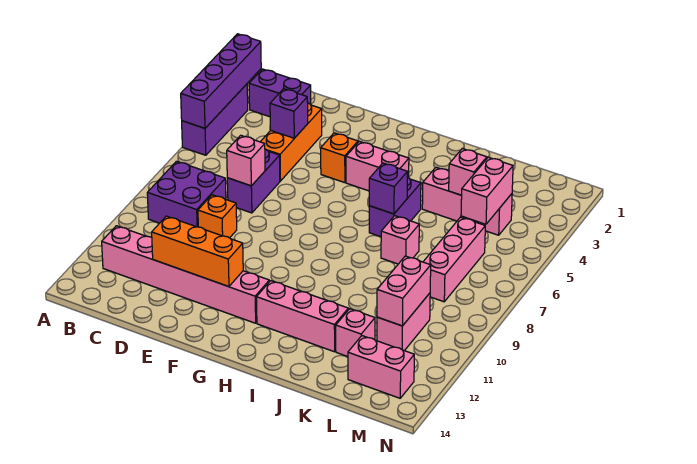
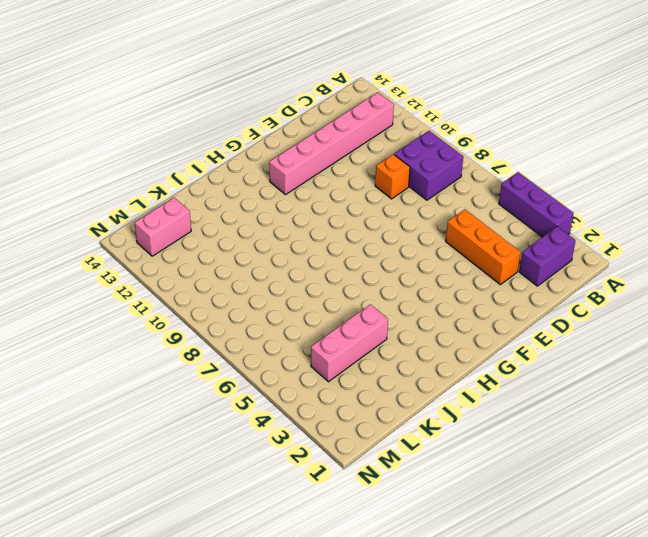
none -> purple 1x2 brick [227,149,280,213]
none -> orange 1x1 brick [321,133,358,183]
none -> pink 1x2 brick [346,141,409,191]

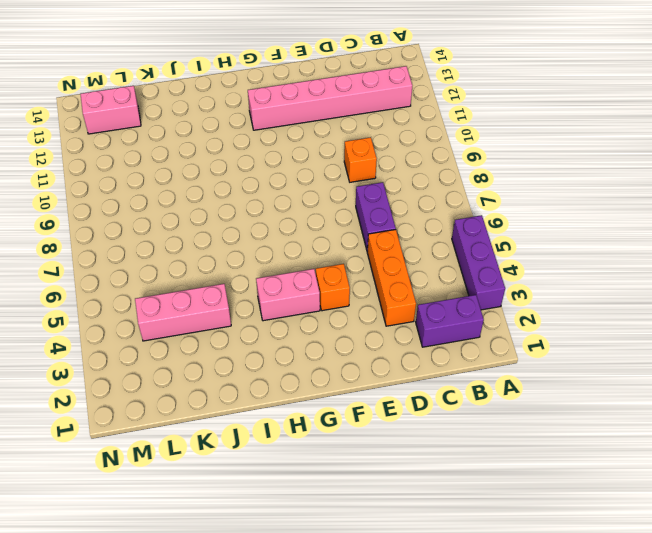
none -> purple 2x2 brick [147,161,226,227]
none -> pink 1x3 brick [256,281,348,352]
none -> purple 1x2 brick [369,177,421,237]

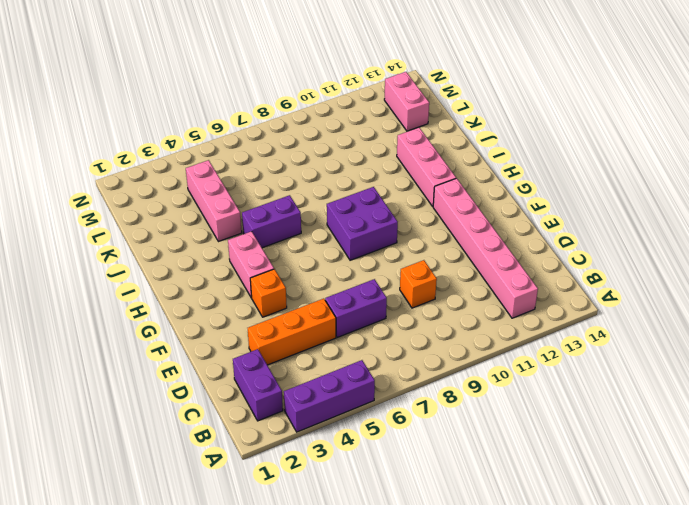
purple 2x2 brick [327,187,398,260] -> purple 2x2 brick moved to [147,161,226,227]
none -> pink 1x1 brick [381,216,419,264]
none -> pink 1x1 brick [336,309,375,357]
none -> pink 1x3 brick [423,217,485,302]

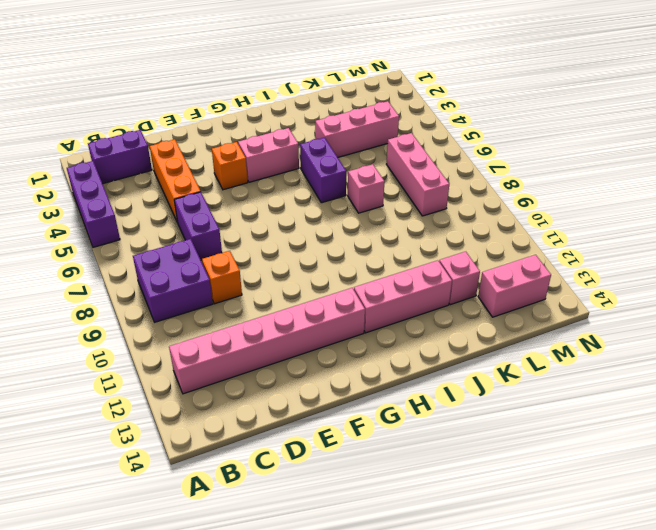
none -> pink 1x2 brick [377,293,430,351]
none -> purple 1x4 brick [181,34,261,128]
none -> purple 1x1 brick [270,89,308,138]

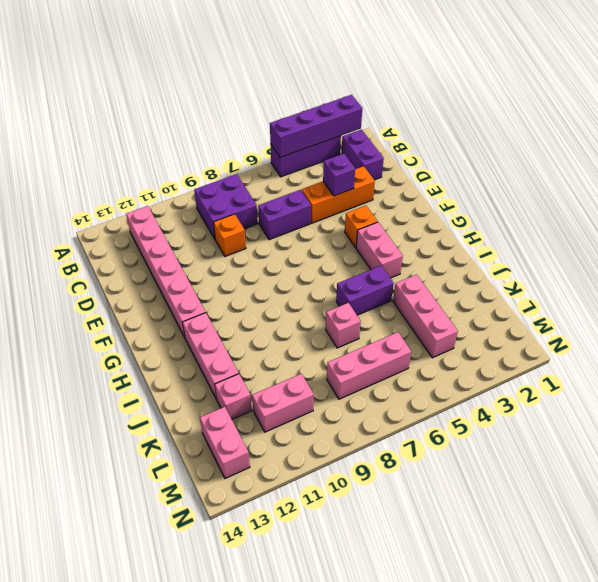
none -> pink 1x1 brick [227,135,265,186]
none -> orange 1x3 brick [152,216,243,287]
none -> purple 1x1 brick [369,163,407,214]

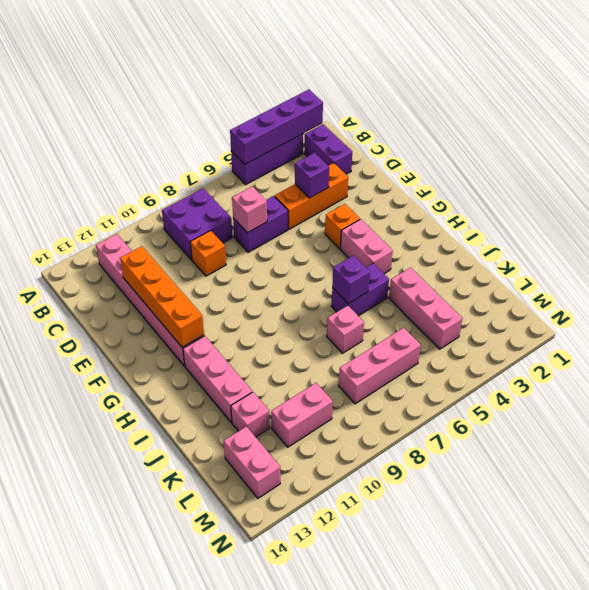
orange 1x4 brick [120,246,204,347] -> orange 1x3 brick [152,216,243,287]
none -> pink 1x1 brick [449,149,487,195]
none -> pink 1x2 brick [461,157,513,224]
none -> pink 1x2 brick [377,256,431,326]

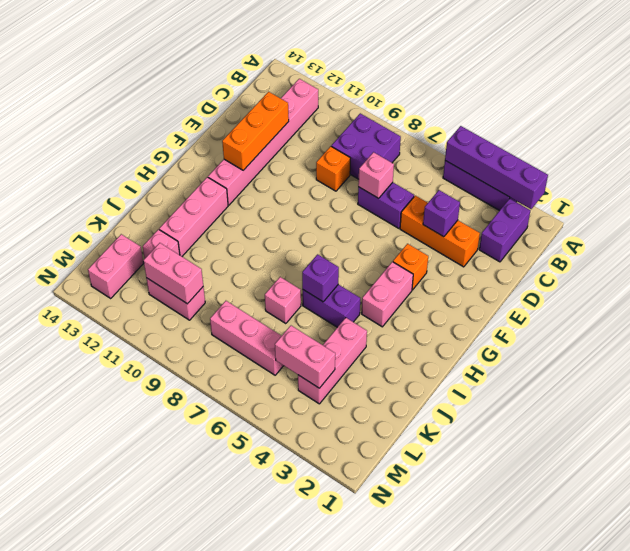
none -> pink 1x1 brick [449,149,487,195]

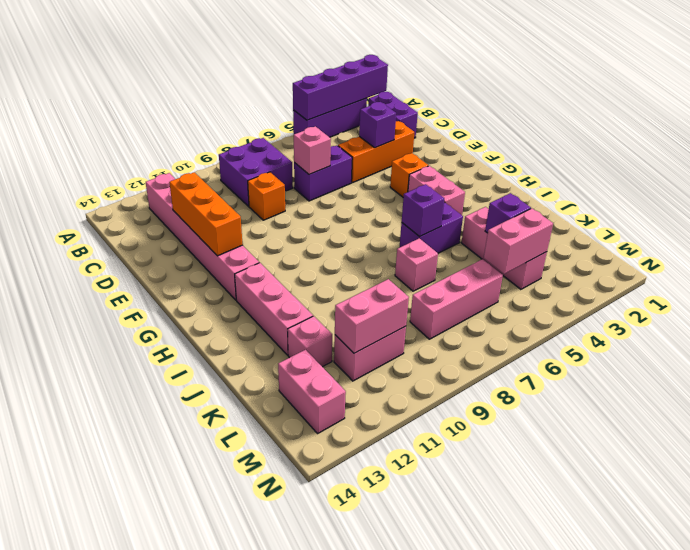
purple 1x1 brick [485,193,531,233] -> pink 1x1 brick [449,149,487,195]

